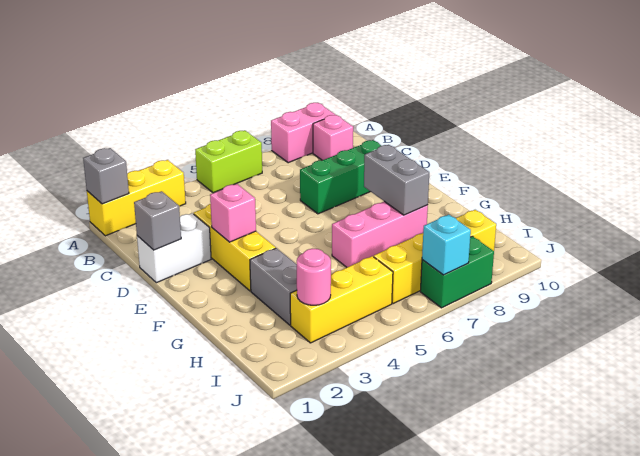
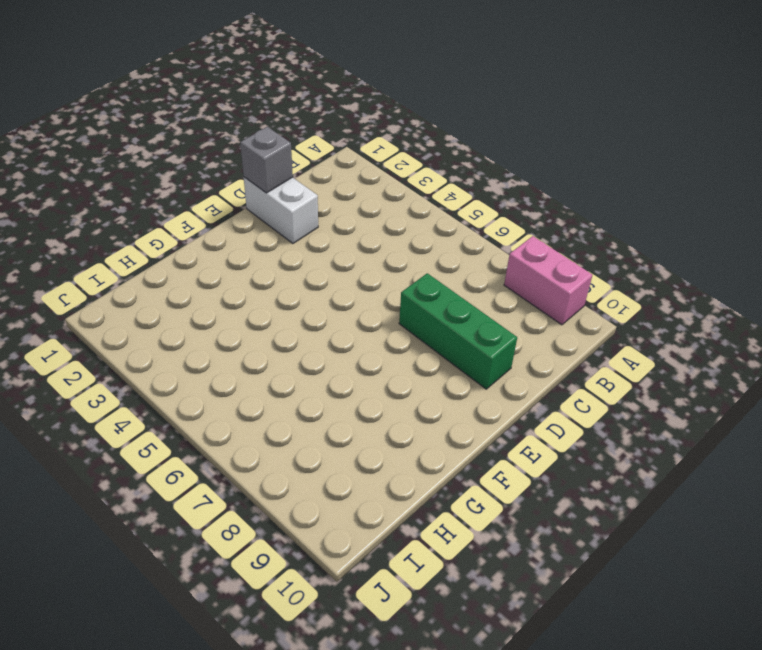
none -> yellow 1x3 brick [87,160,186,236]
none -> lime 1x2 brick [195,130,262,193]
none -> pink 1x1 brick [313,115,353,160]

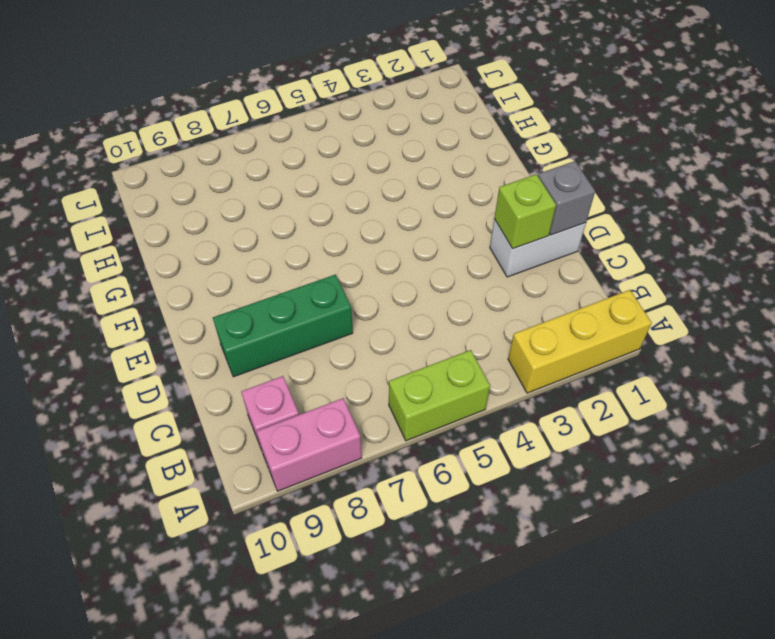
lime 1x1 brick [494,174,556,249] -> none
none -> yellow 1x3 brick [194,204,276,291]
none -> grey 1x2 brick [250,248,297,325]
none -> pink 1x3 brick [332,201,428,267]

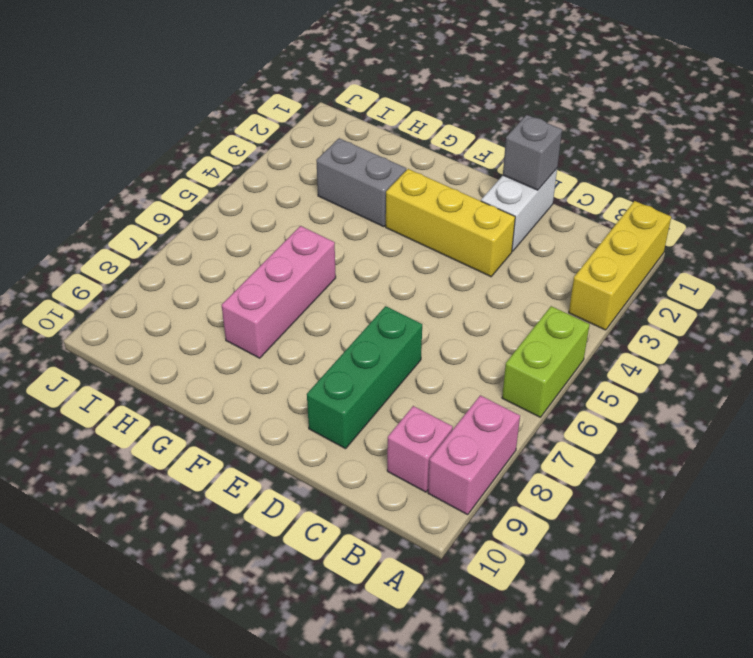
none -> yellow 1x3 brick [290,256,393,343]
none -> yellow 1x4 brick [374,210,496,304]
none -> green 1x2 brick [420,236,494,308]

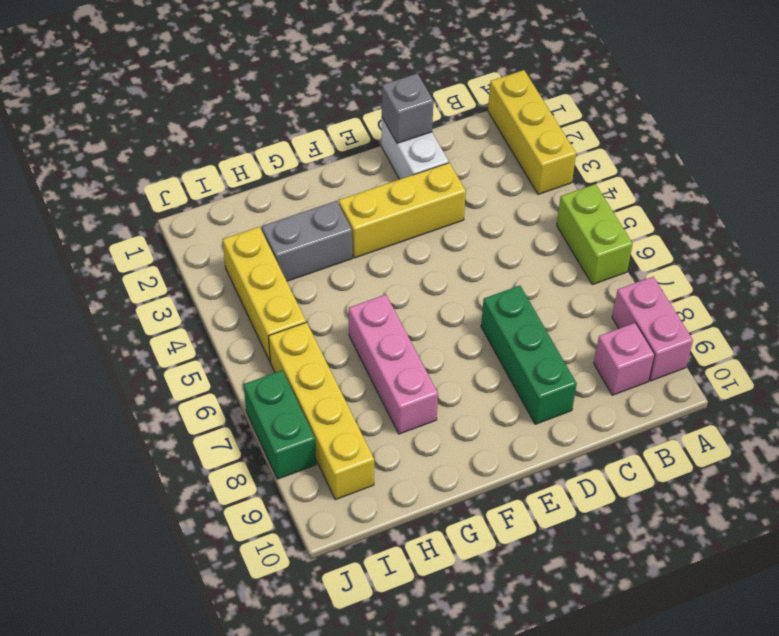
none -> grey 1x1 brick [83,148,129,204]
none -> pink 1x1 brick [210,184,256,242]
none -> grey 1x2 brick [364,145,429,215]

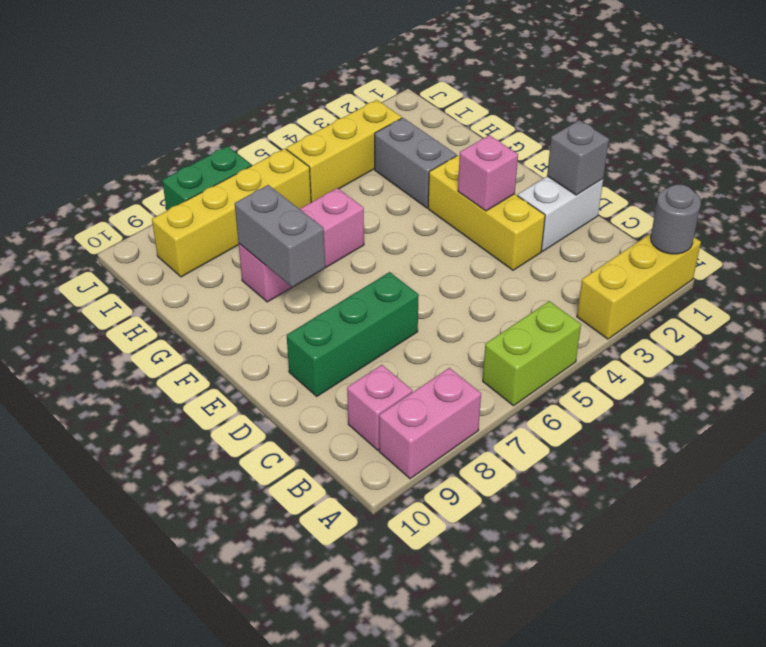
grey 1x1 round brick [651,184,701,254] -> grey 1x1 brick [83,148,129,204]
none -> pink 1x1 round brick [297,249,331,305]
none -> cyan 1x1 brick [422,215,471,275]

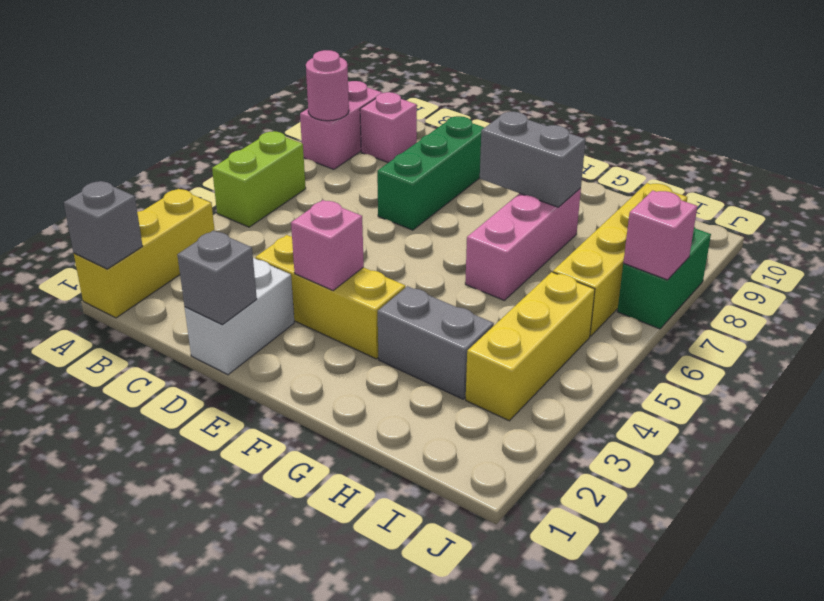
pink 1x1 round brick [306,50,349,121] -> pink 1x1 round brick moved to [297,249,331,305]
pink 1x1 brick [623,191,697,280] -> cyan 1x1 brick [422,215,471,275]

